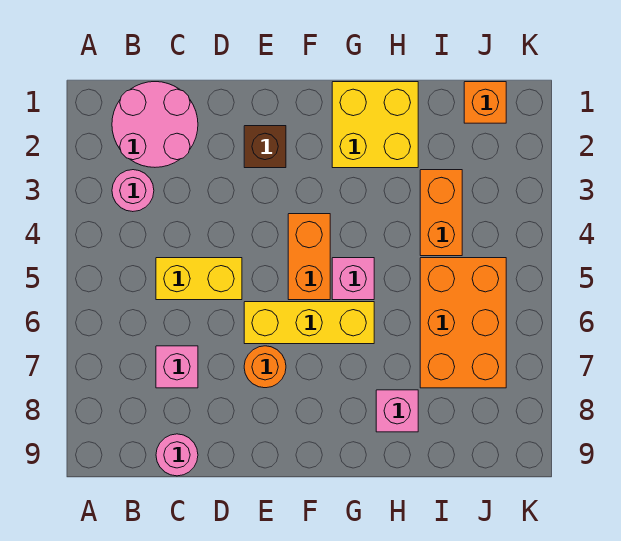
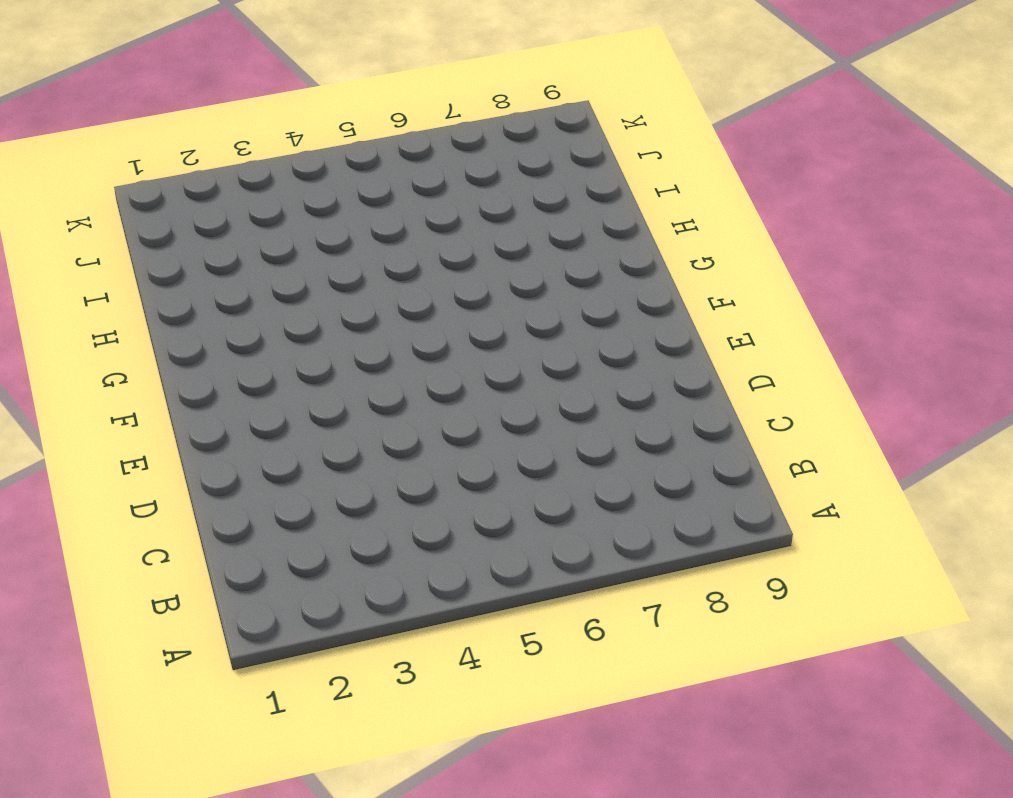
none -> pink 2x2 round brick [112,82,198,167]
none -> pink 1x1 round brick [112,170,154,212]
none -> yellow 1x2 brick [156,258,242,300]

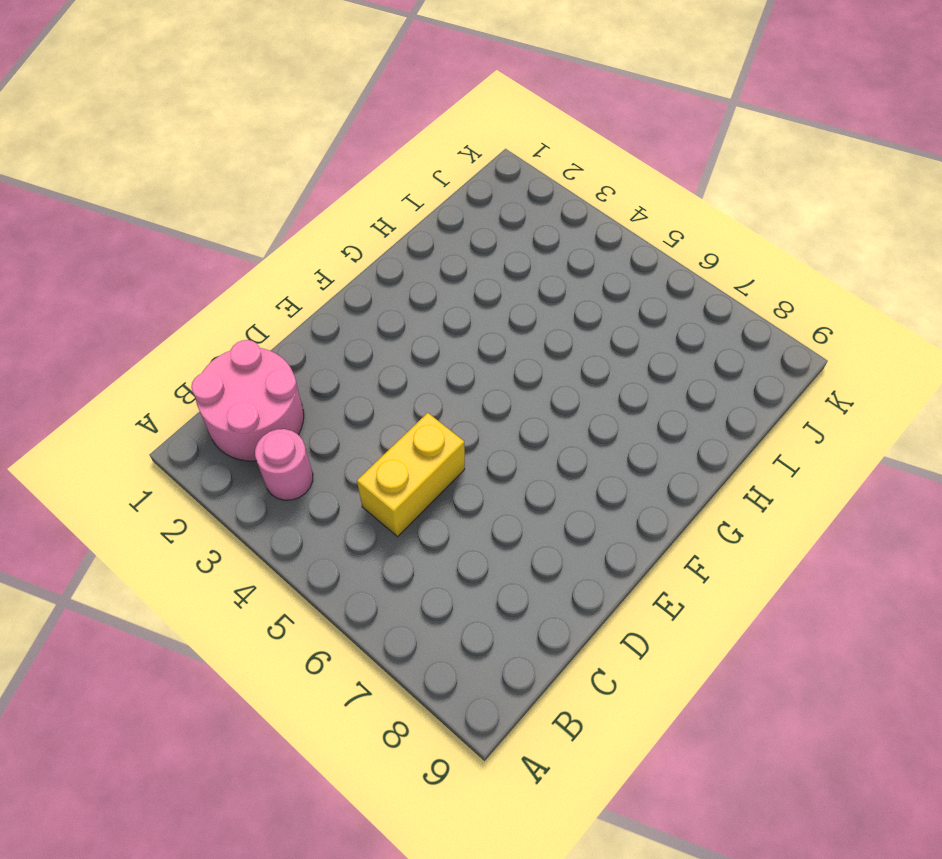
none -> pink 1x1 brick [156,346,198,388]
none -> pink 1x1 round brick [156,434,198,476]
none -> brown 1x1 brick [244,126,286,168]

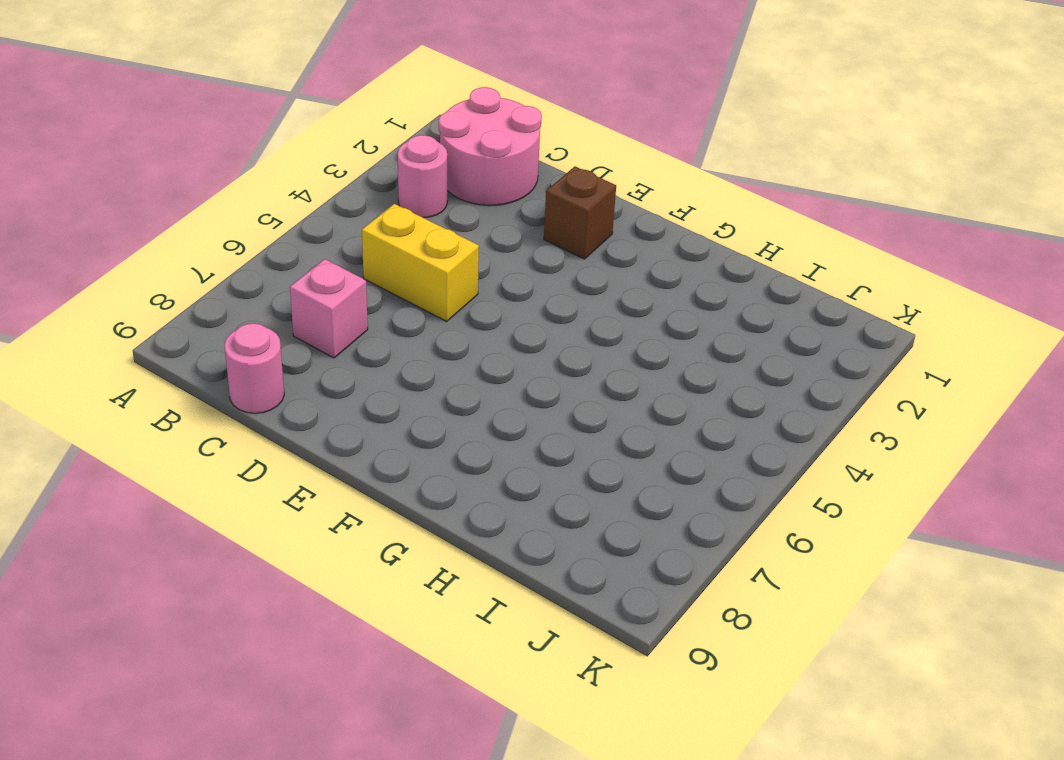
none -> yellow 1x3 brick [244,302,374,344]
none -> orange 1x1 round brick [244,346,286,388]
none -> orange 1x2 brick [288,214,330,300]

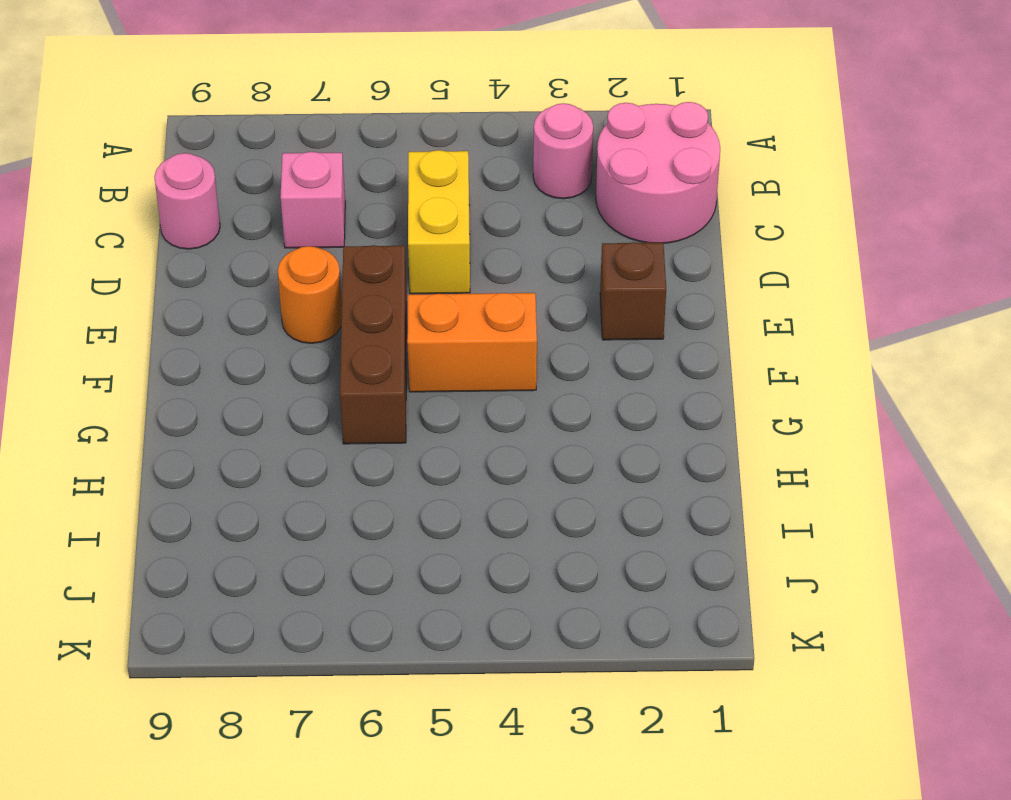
brown 1x3 brick [340,245,407,444] -> yellow 1x3 brick [244,302,374,344]
none -> yellow 2x2 brick [332,82,418,168]
none -> pink 1x1 brick [332,258,374,300]
none -> pink 1x1 brick [376,390,418,432]

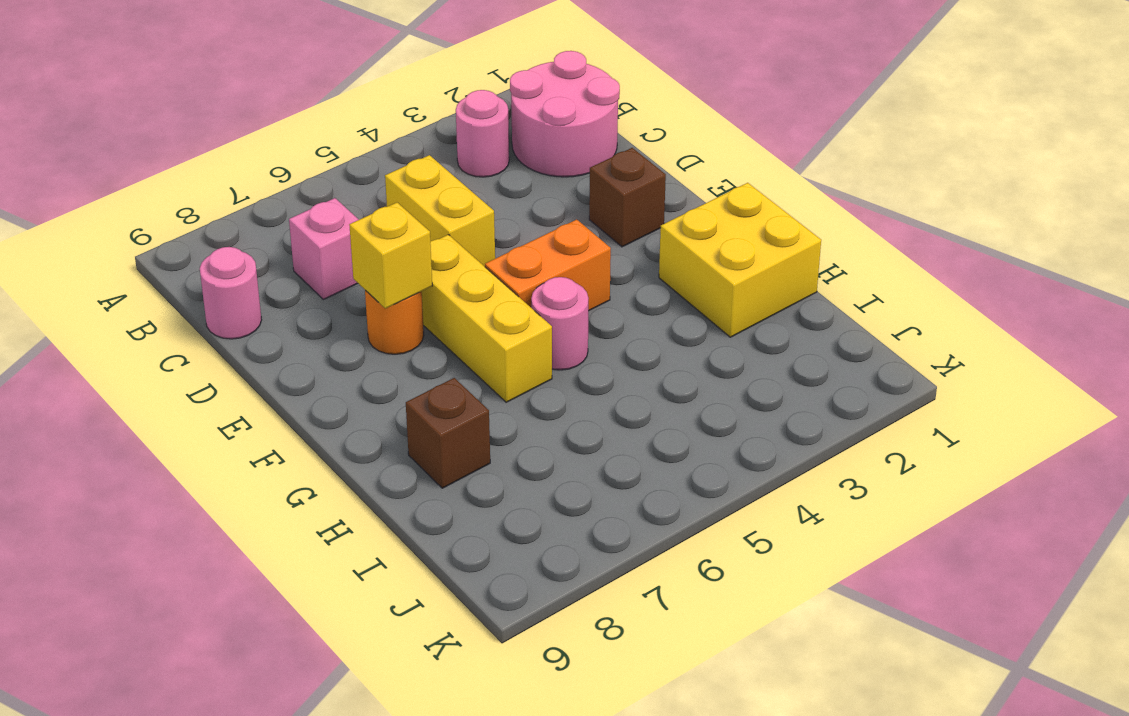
yellow 1x1 brick [349,203,432,308] -> none
pink 1x1 round brick [531,277,588,370] -> pink 1x1 brick [332,258,374,300]
brown 1x1 brick [406,378,490,488] -> pink 1x1 brick [376,390,418,432]
none -> orange 1x2 brick [420,170,462,256]
none -> orange 2x3 brick [420,258,506,388]
none -> orange 1x1 brick [464,82,506,123]

